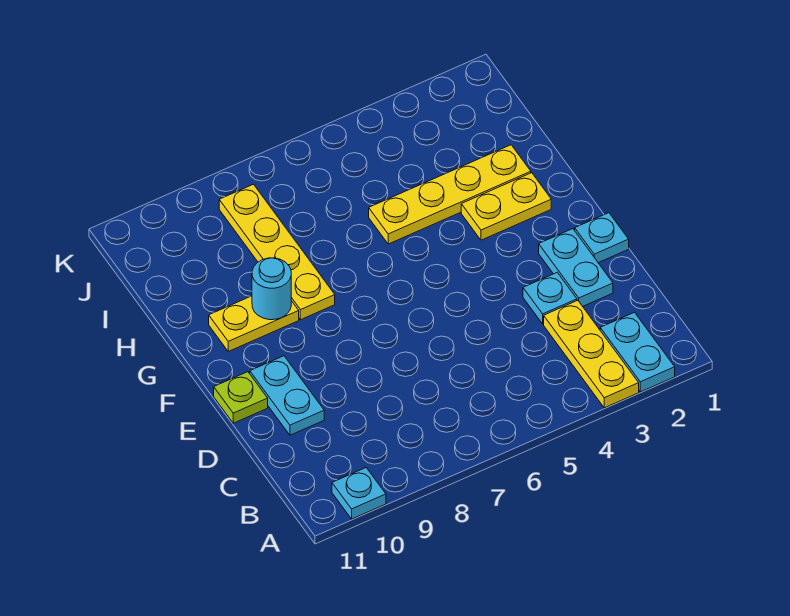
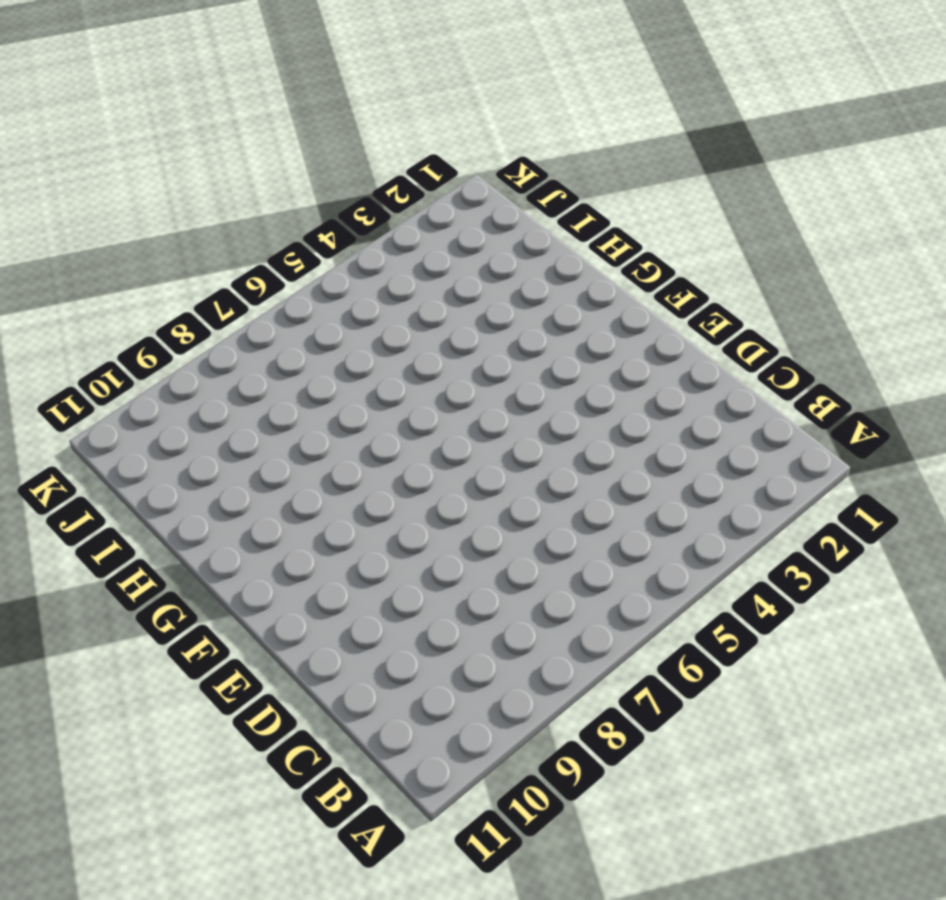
none -> cyan 1x2 plate [600,312,675,392]
none -> yellow 1x3 plate [544,300,639,408]
none -> cyan 1x1 plate [332,468,386,519]

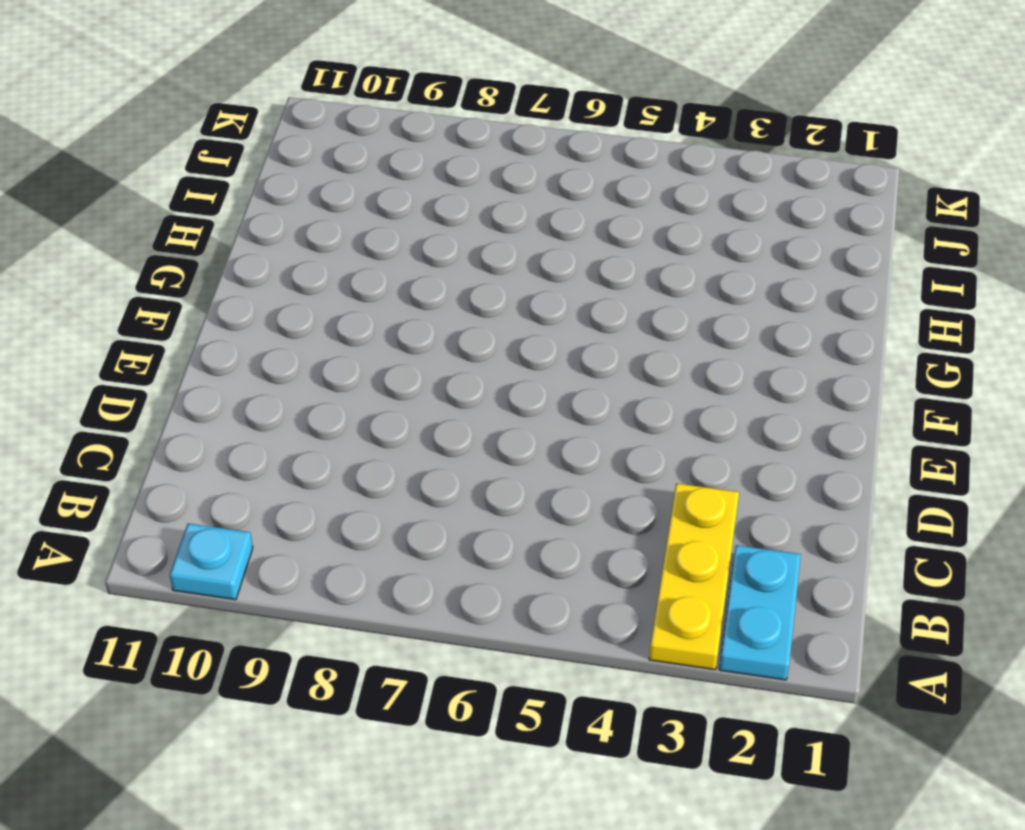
none -> cyan 1x2 plate [539,229,613,306]
none -> cyan 1x1 plate [523,273,577,324]
none -> cyan 1x2 plate [250,356,324,435]

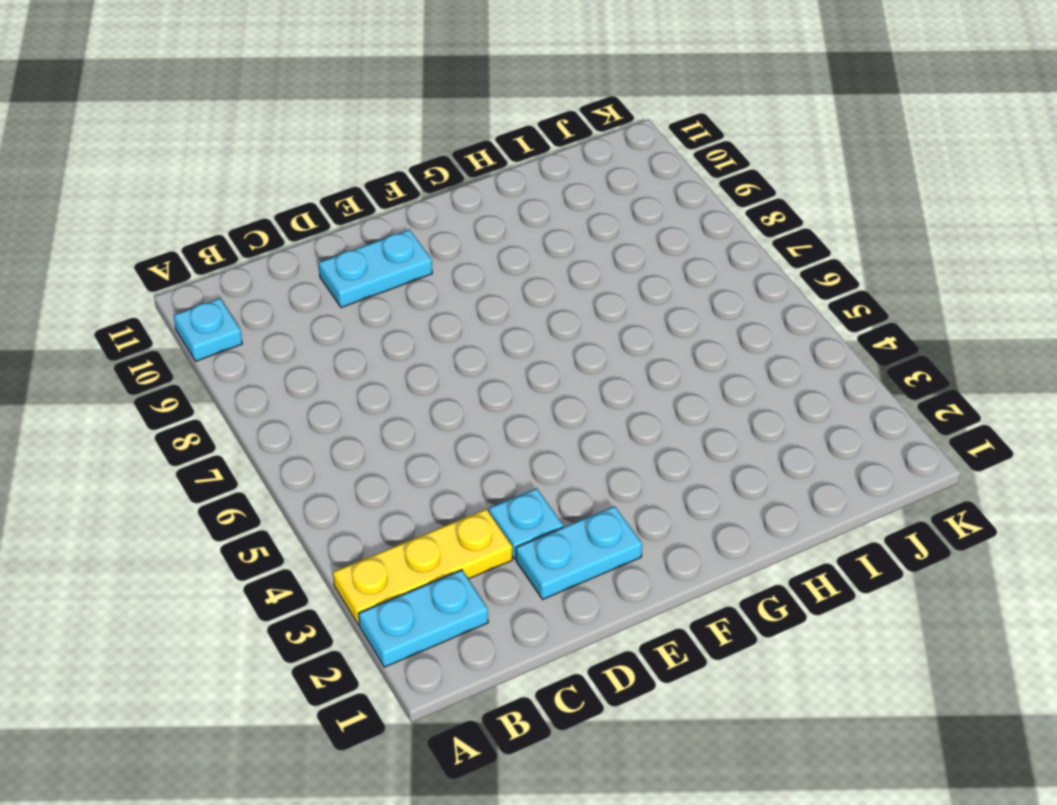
none -> cyan 1x1 plate [575,213,629,263]
none -> lime 1x1 plate [214,372,268,423]
none -> yellow 1x2 plate [461,173,551,240]

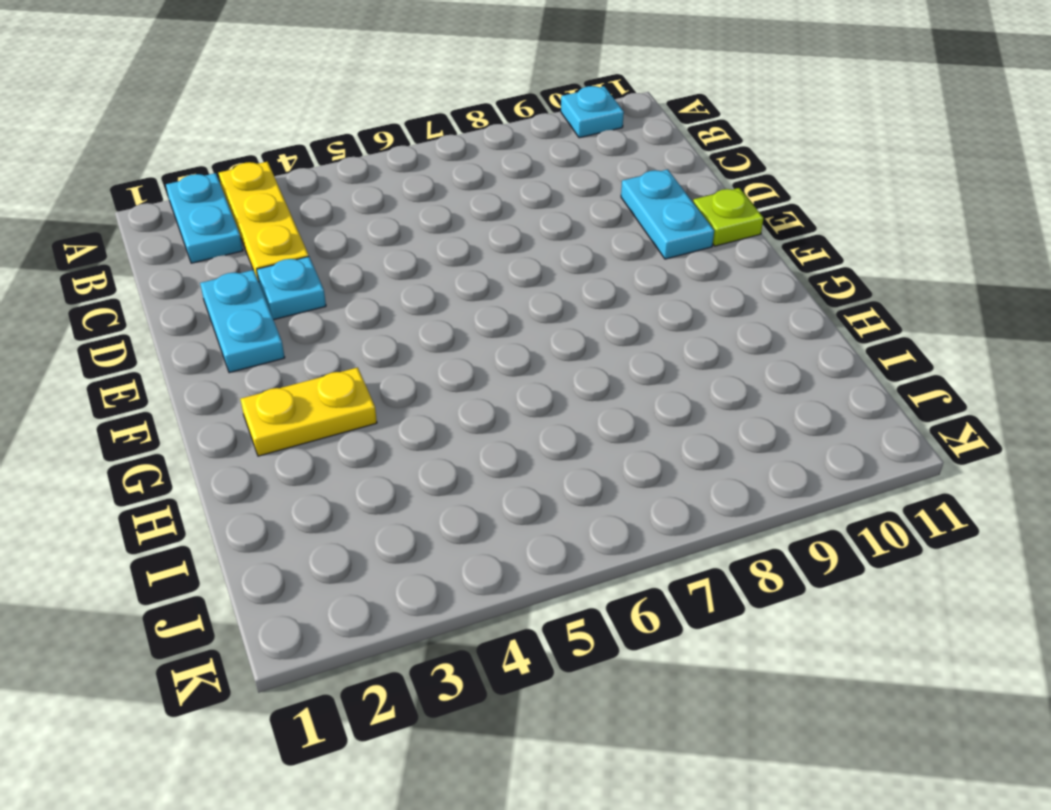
none -> cyan 1x1 plate [575,213,629,263]
none -> yellow 1x4 plate [219,184,335,320]
none -> yellow 1x2 plate [209,296,299,351]

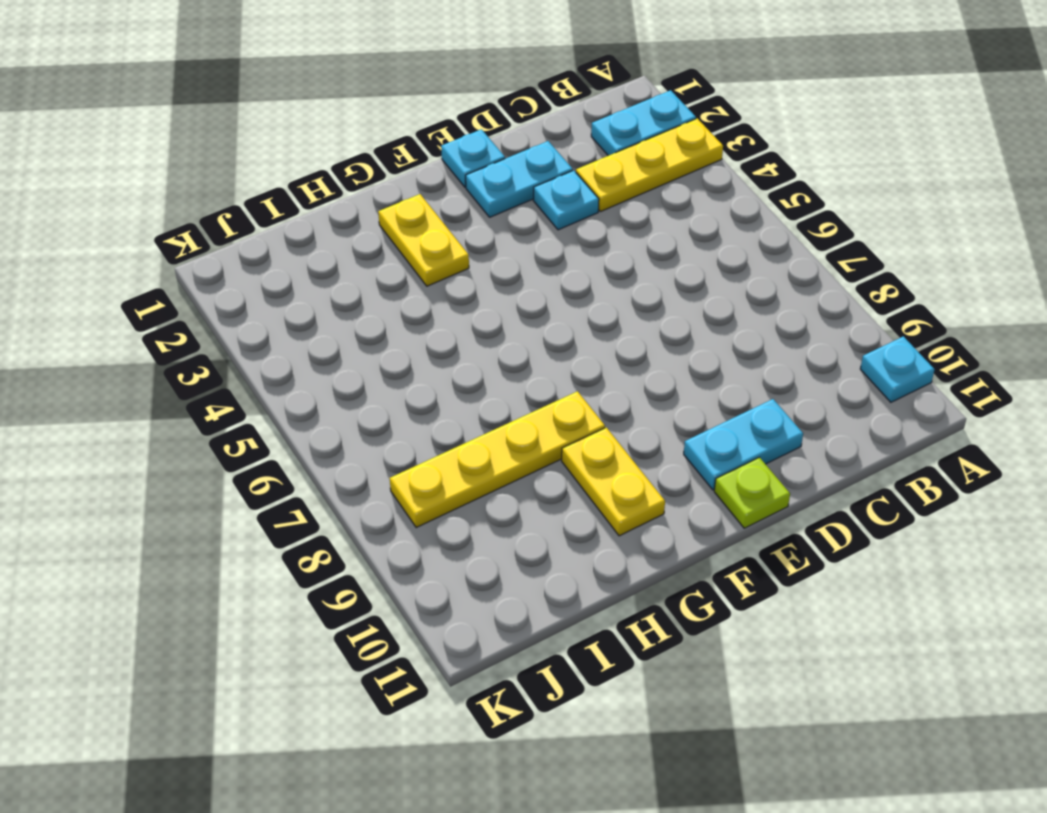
none -> yellow 1x4 plate [369,145,531,244]
none -> cyan 1x1 round brick [252,258,291,320]

